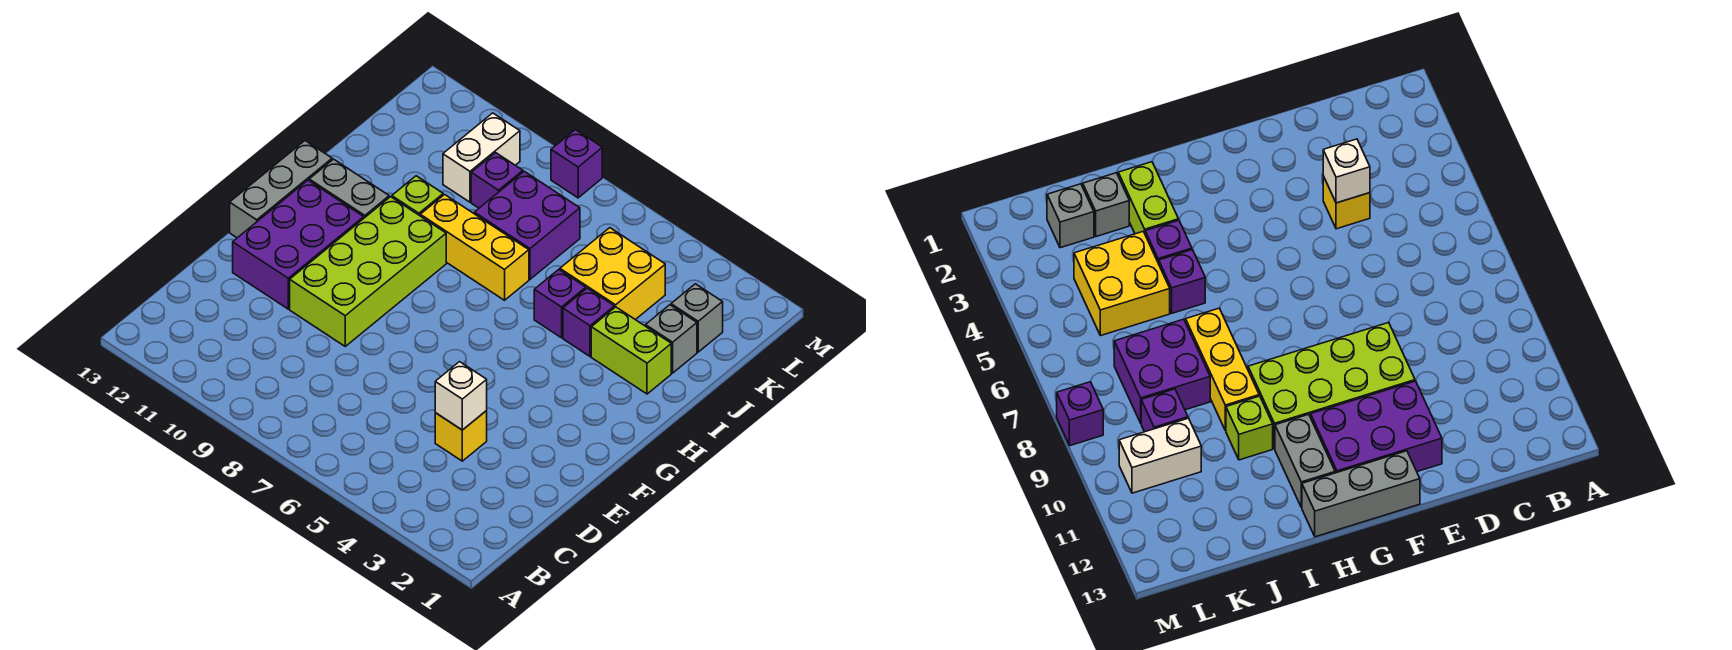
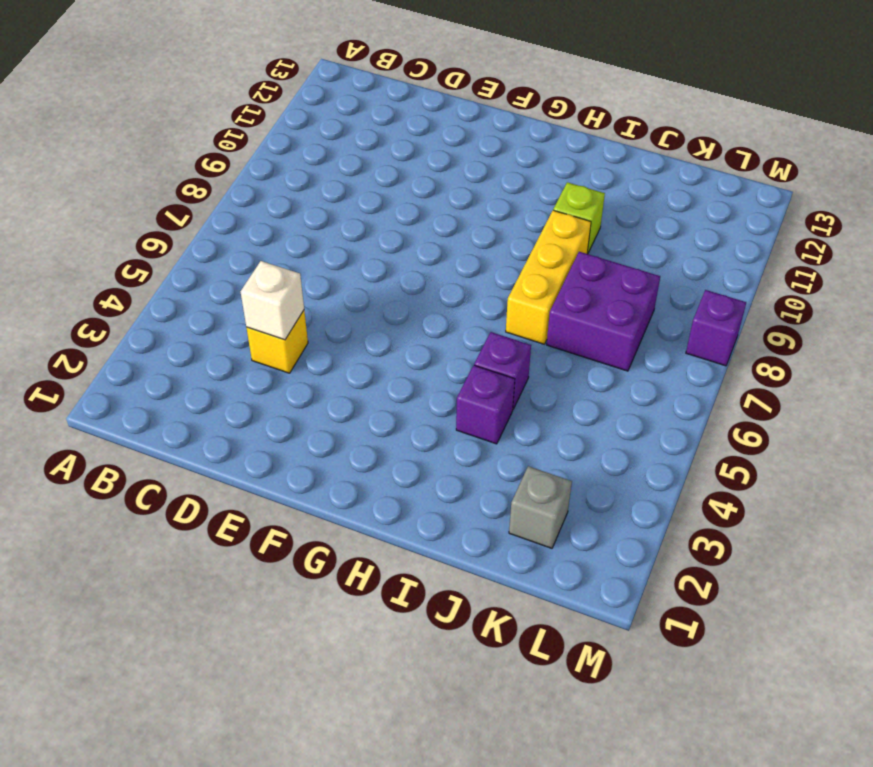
none -> lime 2x4 brick [290,197,446,346]
none -> purple 2x3 brick [233,180,364,309]
none -> grey 1x3 brick [230,141,332,238]

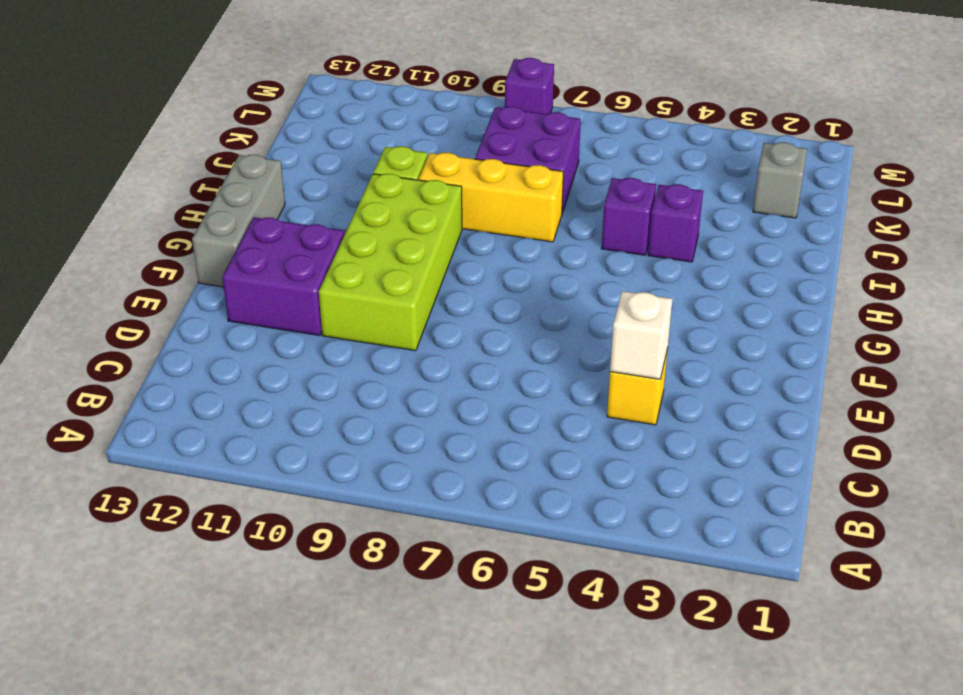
purple 2x2 brick [222,217,344,336] -> purple 2x3 brick [233,180,364,309]
none -> grey 1x2 brick [309,159,389,218]
none -> lime 1x2 brick [591,307,671,394]
none -> grey 1x1 brick [646,305,697,373]

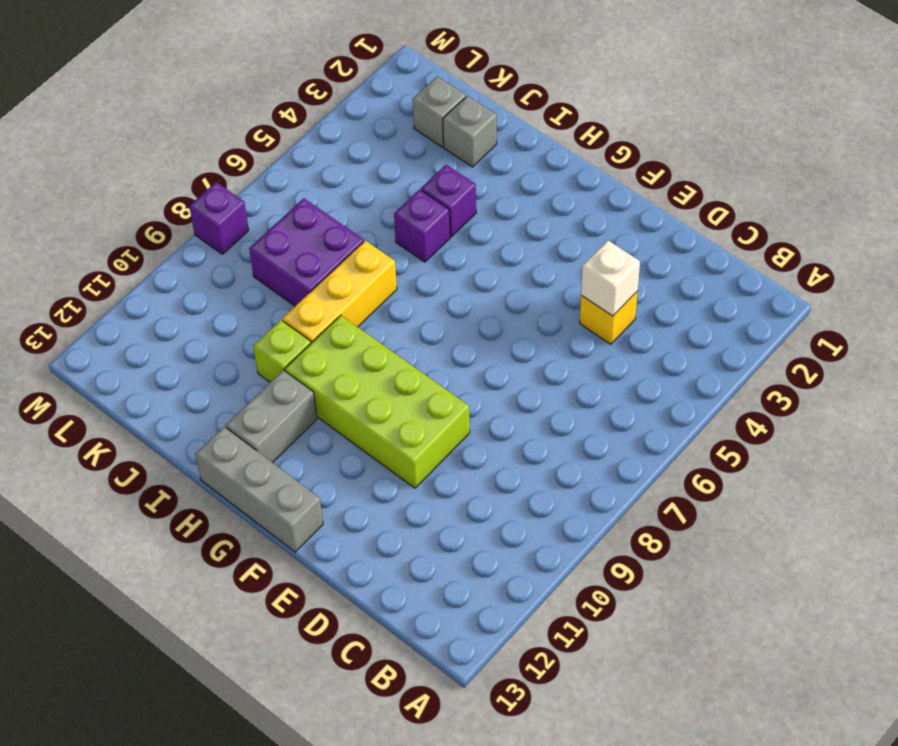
none -> purple 2x3 brick [233,180,364,309]
none -> lime 1x2 brick [591,307,671,394]
none -> yellow 2x2 brick [560,228,665,320]

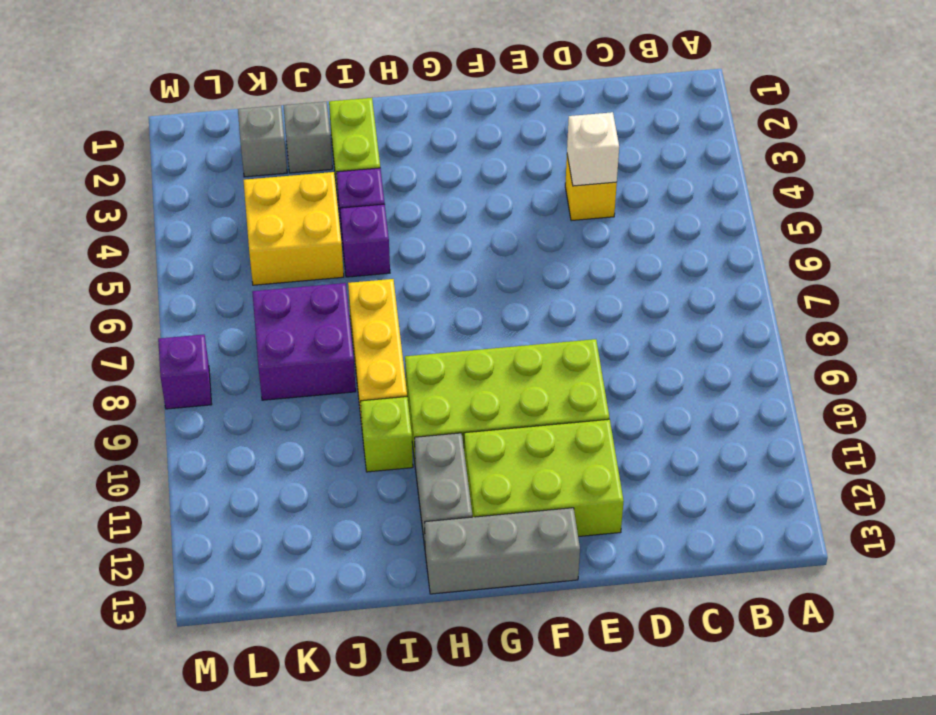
lime 2x3 brick [464,419,624,537] -> purple 2x3 brick [233,180,364,309]
none -> purple 1x1 brick [471,153,523,208]
none -> white 1x2 brick [443,113,520,202]

